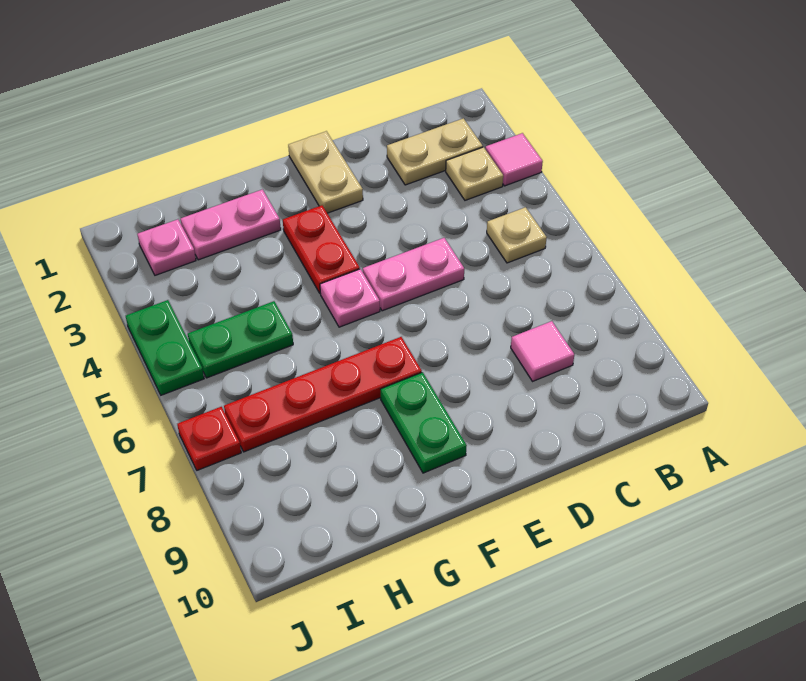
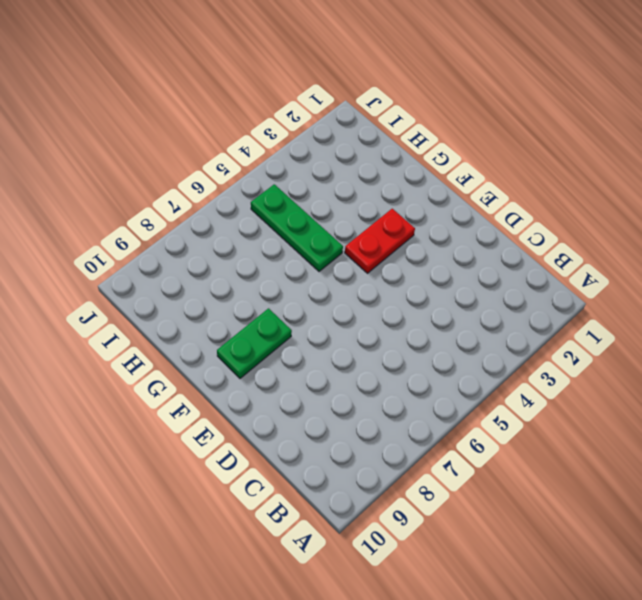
green 1x3 plate [251,184,343,271] -> green 1x2 plate [188,301,293,378]
none -> pink 1x1 tile [485,133,543,186]
none -> tan 1x2 plate [387,118,483,185]
none -> tan 1x1 plate [446,147,503,200]

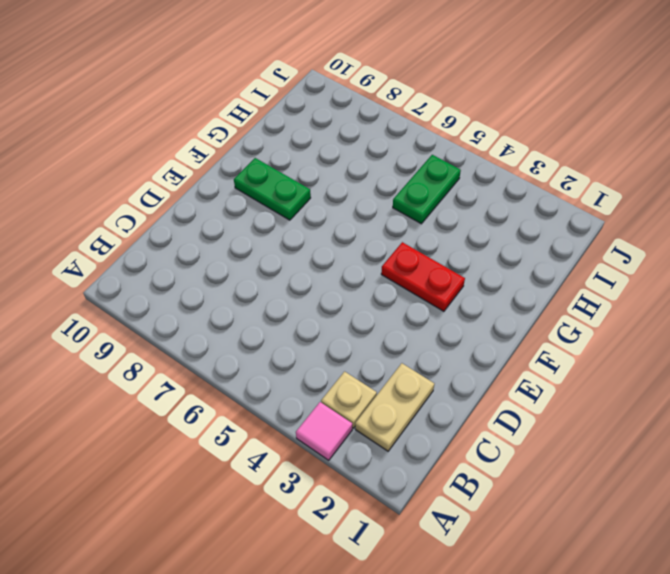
none -> tan 1x1 plate [487,207,547,263]
none -> pink 1x1 tile [511,321,574,381]
none -> pink 1x2 plate [363,238,464,311]

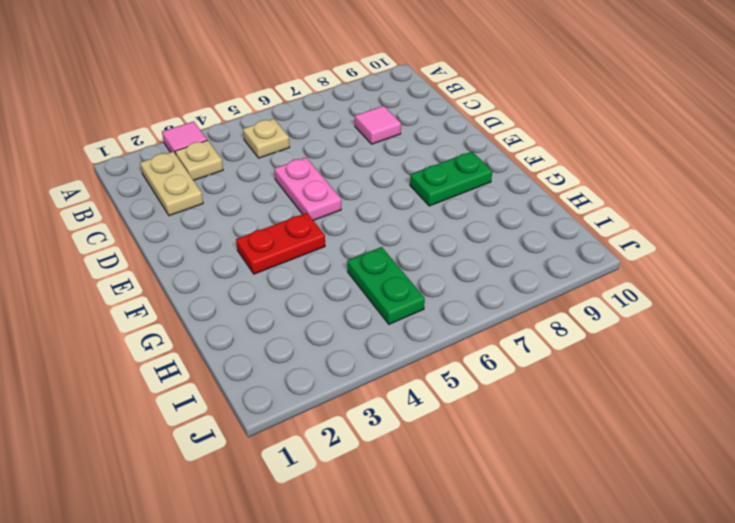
none -> tan 1x2 plate [288,131,363,213]
none -> pink 1x1 plate [320,269,380,327]
none -> red 1x4 plate [224,337,422,452]

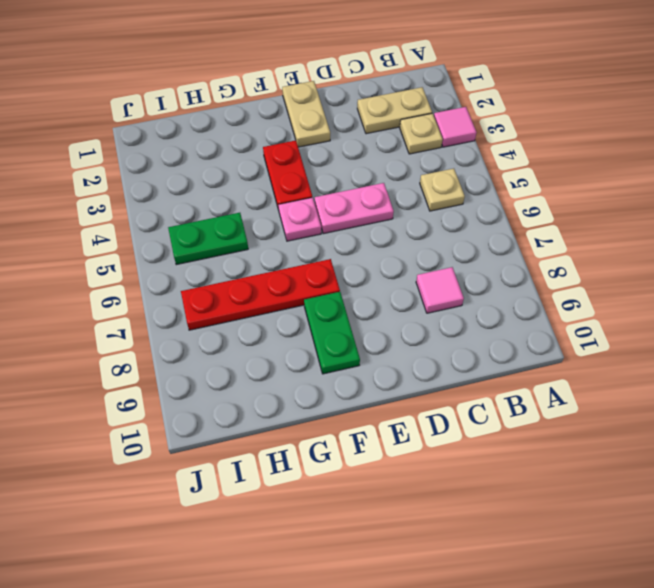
none -> pink 1x2 plate [181,189,281,260]
none -> pink 1x1 plate [137,219,196,275]
none -> green 1x2 plate [126,300,204,395]

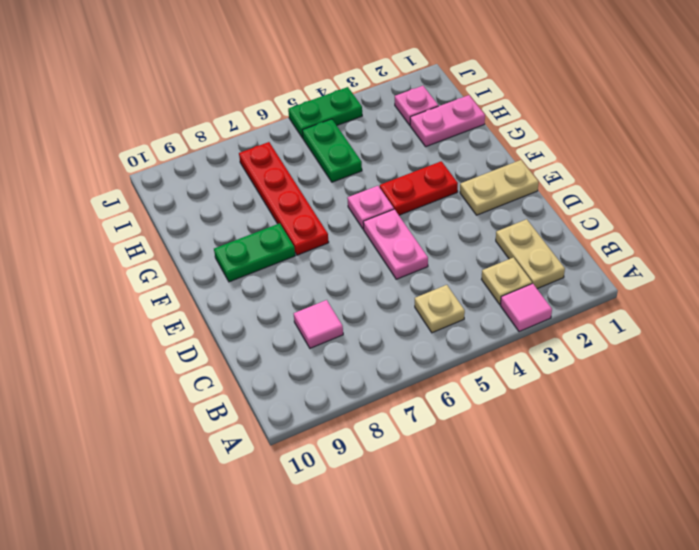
pink 1x2 plate [410,95,485,147] -> pink 1x2 plate turned to [181,189,281,260]
none -> red 1x1 plate [177,407,241,470]

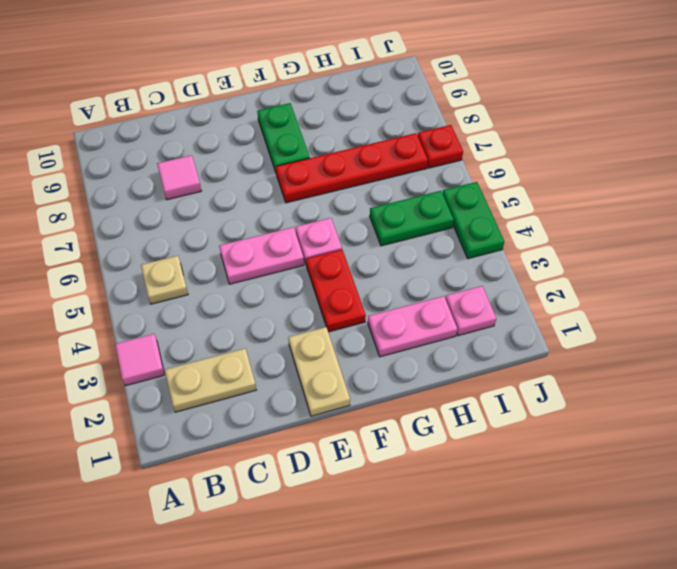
none -> tan 1x1 plate [446,147,503,200]

